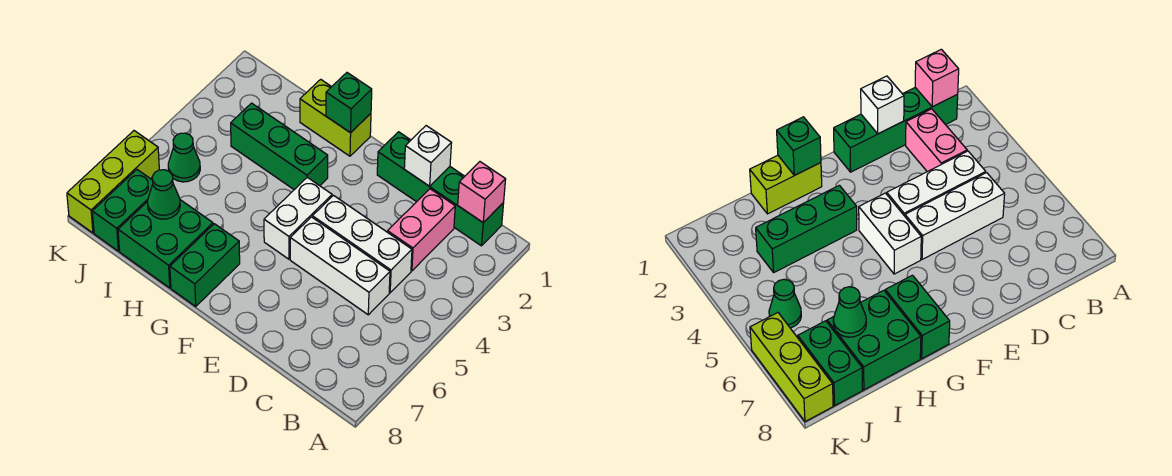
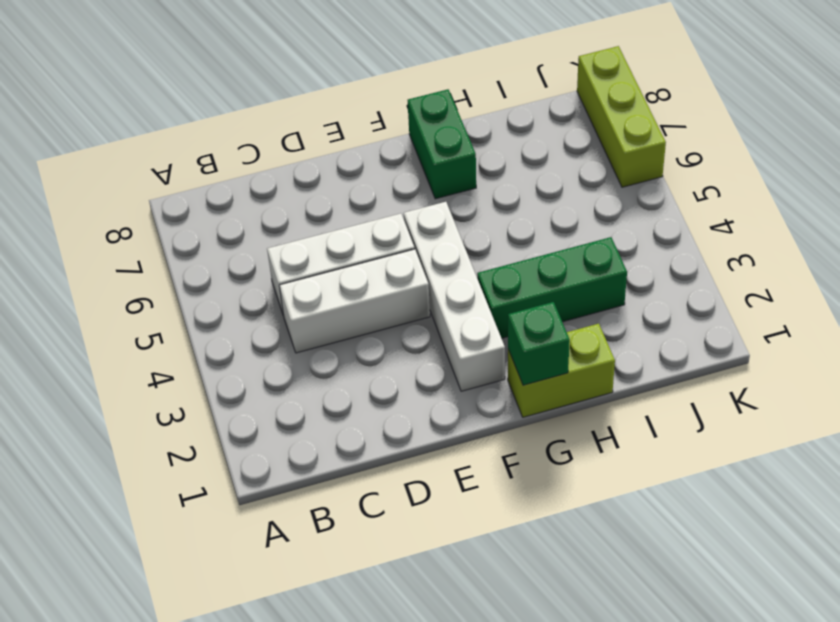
white 1x4 brick [404,202,505,391] -> white 1x2 brick [264,177,332,259]
none -> green 1x4 brick [377,132,504,246]
none -> pink 1x2 brick [388,189,455,271]
none -> green 2x2 brick [118,200,213,288]

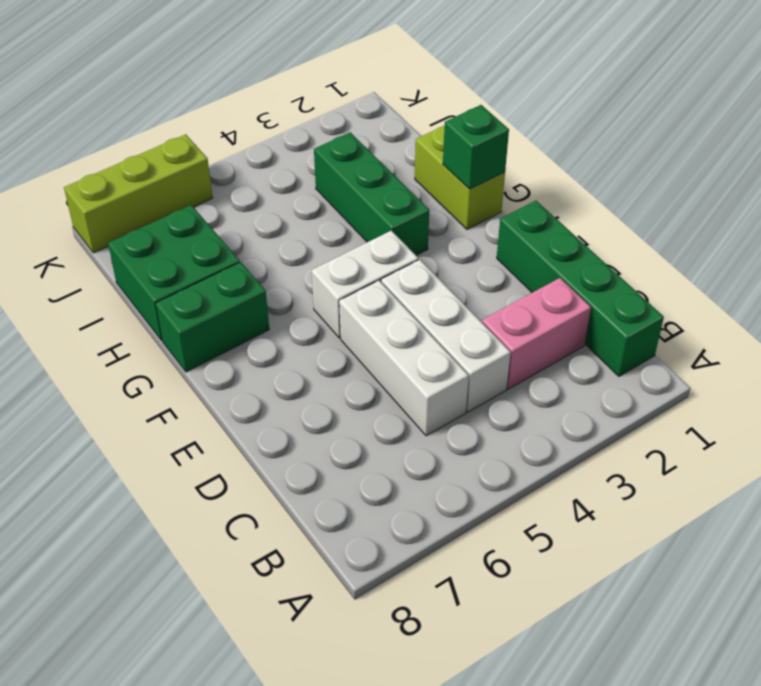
none -> green 1x1 cone [168,133,200,182]
none -> green 1x2 brick [92,170,153,251]
none -> pink 1x1 brick [458,162,506,223]

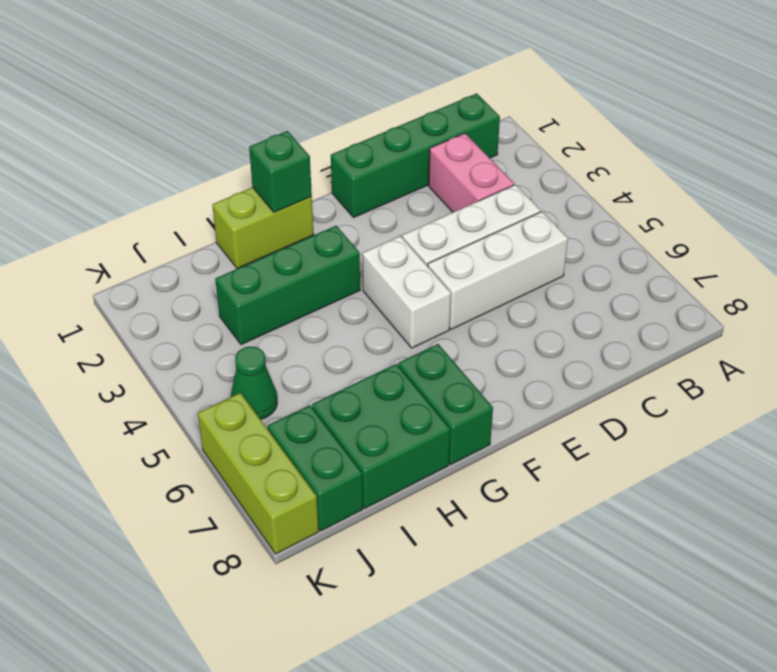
none -> pink 1x1 brick [458,162,506,223]
none -> white 1x1 brick [404,126,451,186]
none -> green 1x1 cone [147,170,180,219]

